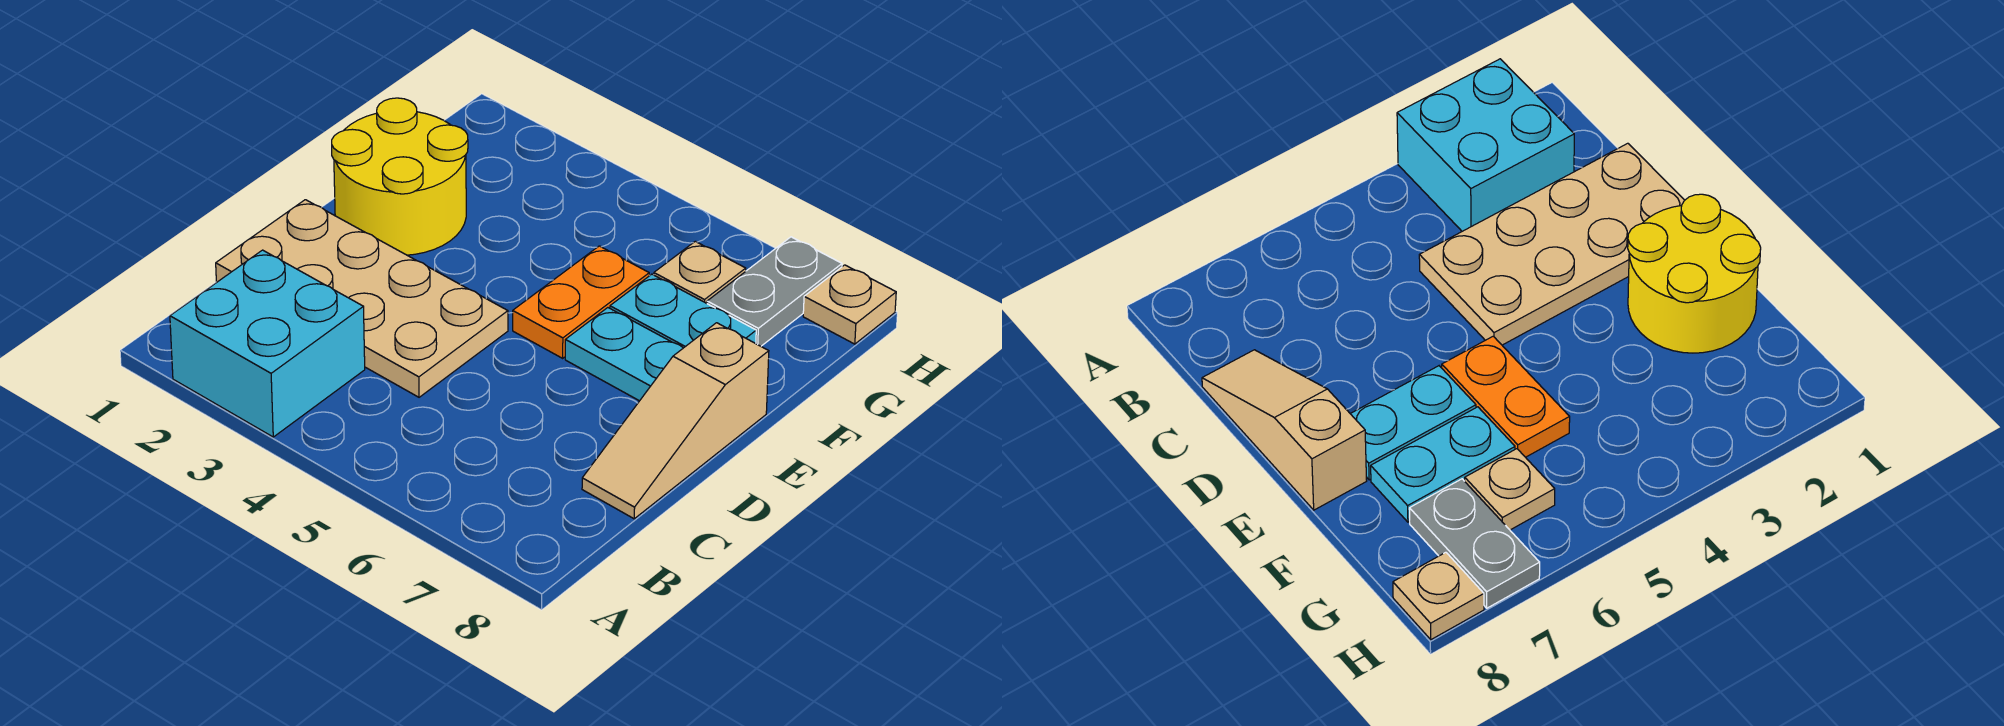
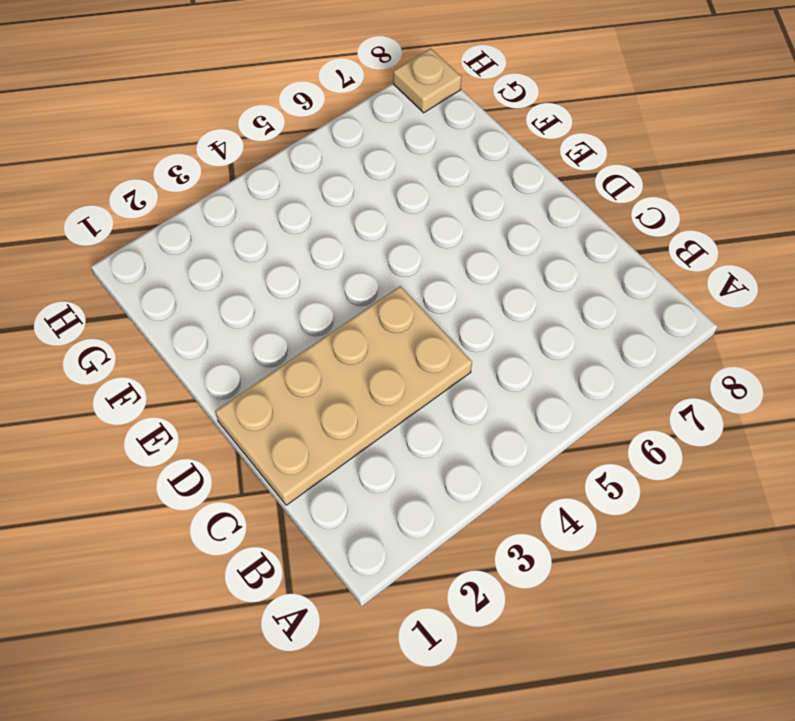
none -> cyan 2x2 brick [170,250,365,437]
none -> tan 1x3 slope [582,323,769,519]

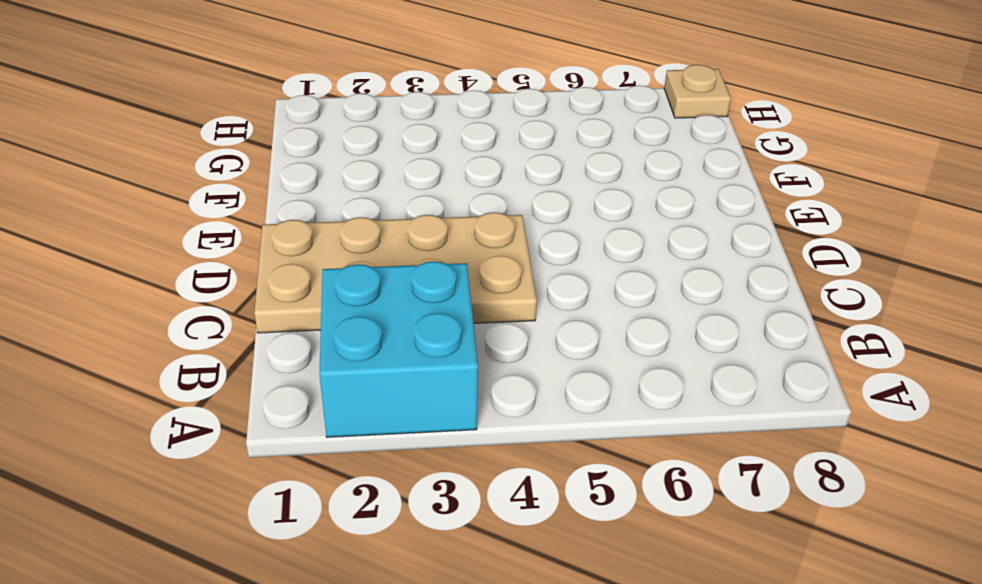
none -> tan 1x3 slope [582,323,769,519]
none -> yellow 2x2 round brick [332,98,468,255]

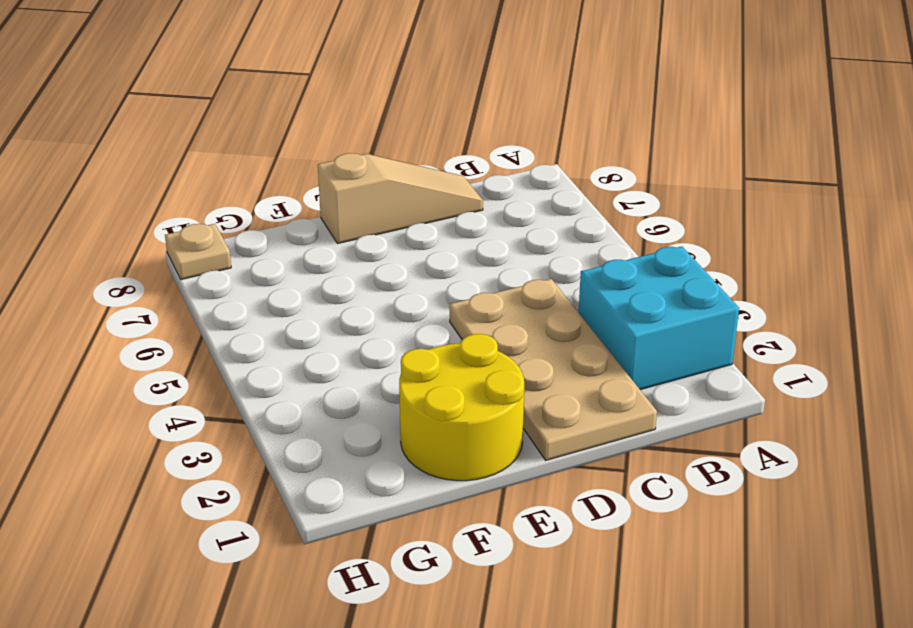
none -> orange 1x2 plate [513,246,649,358]
none -> cyan 1x2 plate [565,308,683,401]

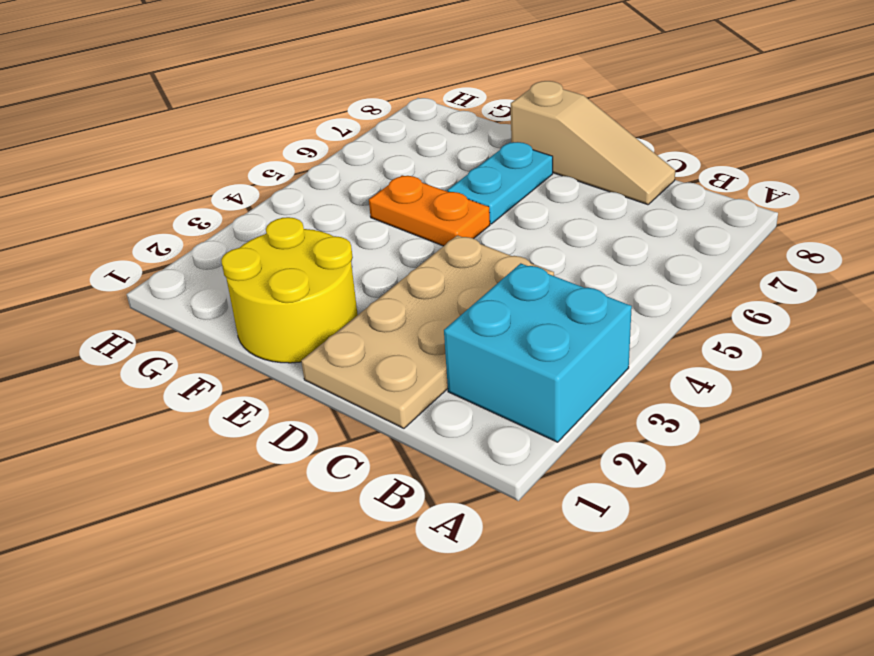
none -> cyan 1x2 plate [610,274,756,348]
none -> tan 1x1 plate [654,241,746,303]

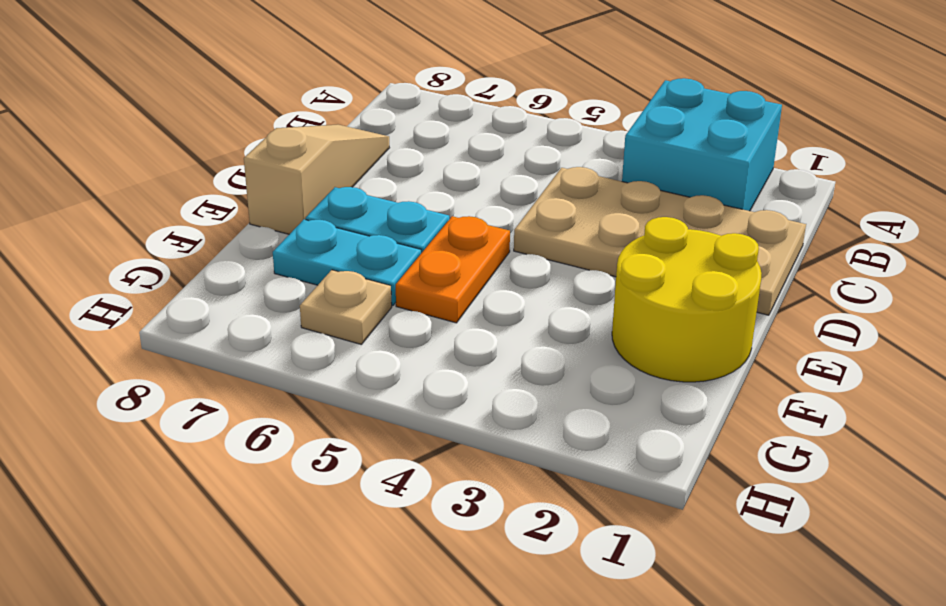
none -> grey 1x2 plate [707,237,842,346]
none -> tan 1x1 plate [803,265,896,344]

